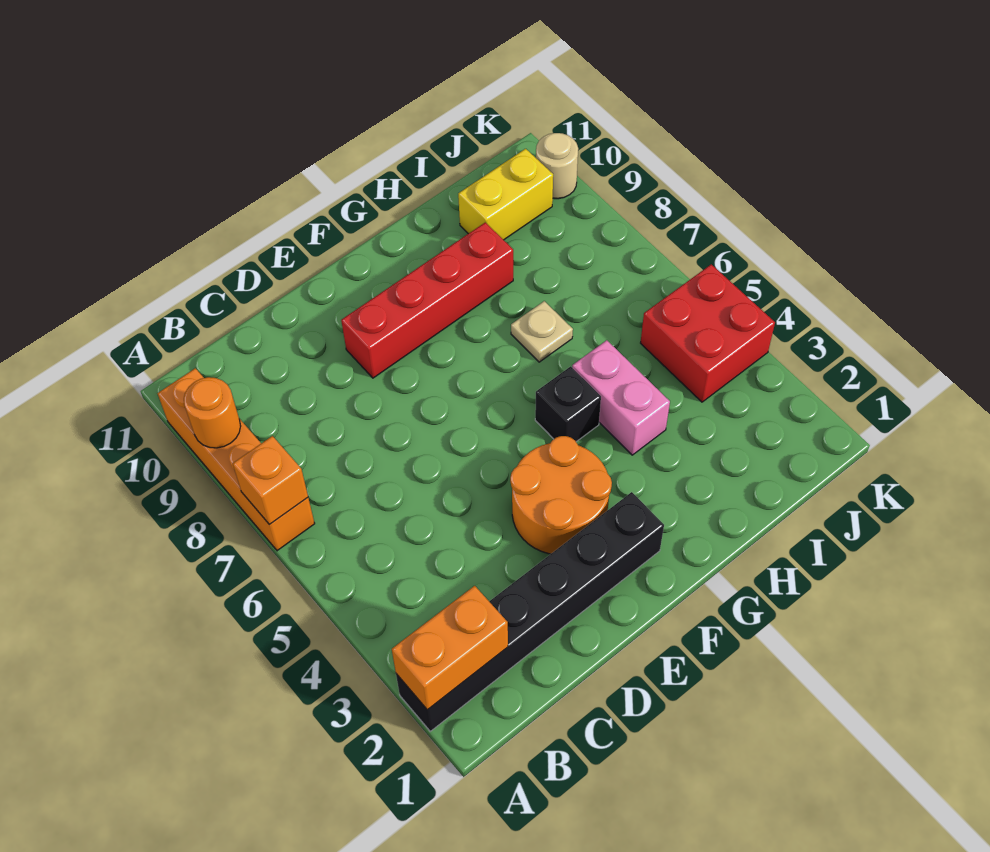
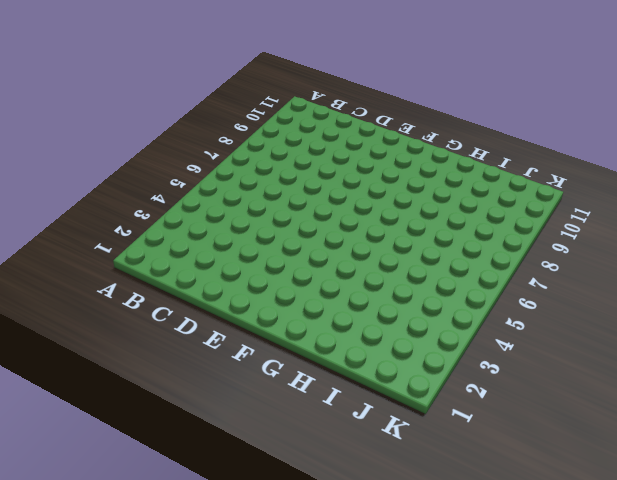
none -> black 1x6 brick [396,492,664,731]
none -> orange 1x4 brick [157,368,315,551]
none -> orange 2x2 round brick [510,436,612,554]

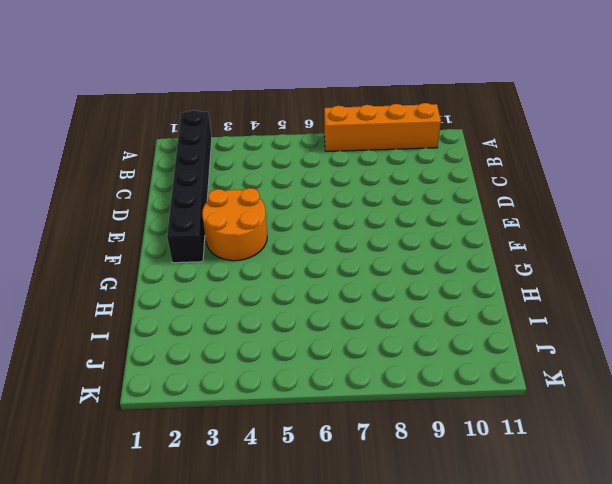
none -> red 1x4 brick [341,222,513,378]
none -> black 1x1 brick [535,366,601,442]
none -> pink 1x2 brick [572,340,670,455]

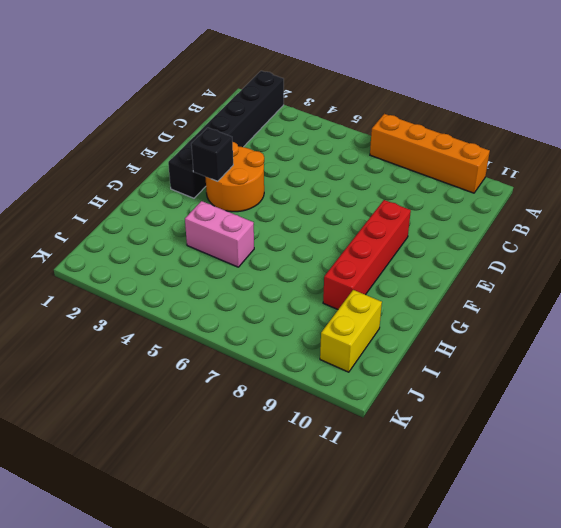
black 1x1 brick [191,128,233,181] -> black 1x1 brick moved to [535,366,601,442]
none -> tan 1x1 plate [511,301,573,362]
none -> red 2x2 brick [641,264,775,402]
none -> tan 1x1 round brick [536,133,578,199]

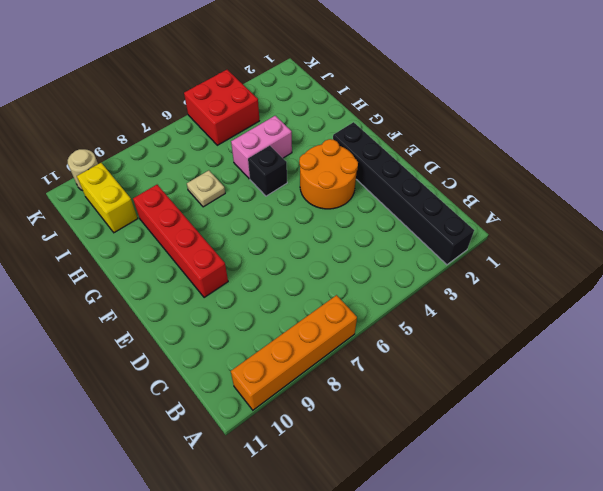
none -> orange 1x2 brick [392,586,508,710]
none -> orange 1x1 brick [233,436,308,525]
none -> orange 1x1 round brick [184,377,241,448]

